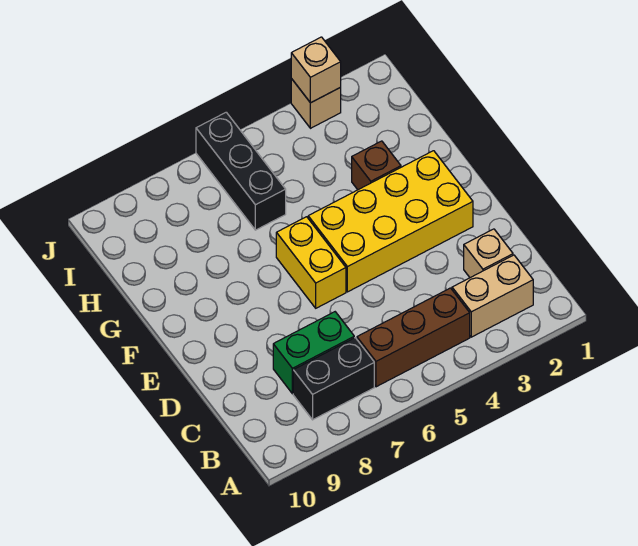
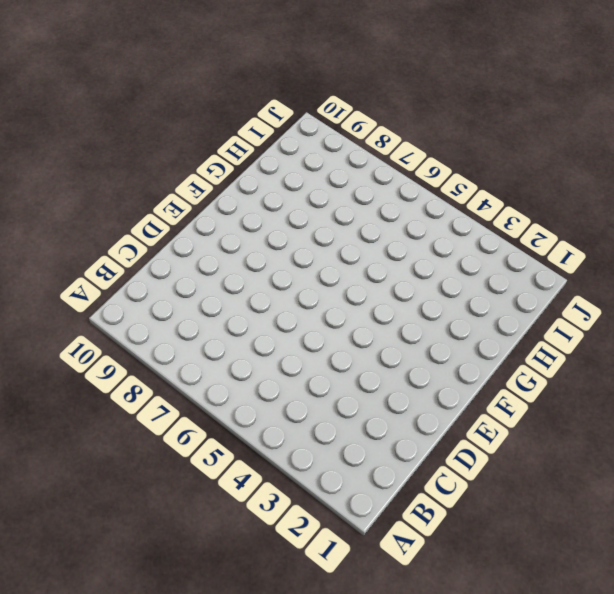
none -> tan 1x2 brick [452,255,533,337]
none -> brown 1x3 brick [357,288,470,387]

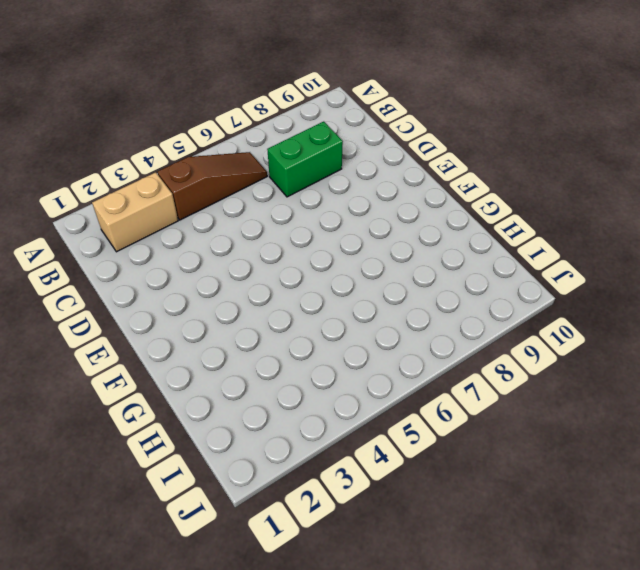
brown 1x3 slope [158,152,267,220] -> brown 1x3 brick [357,288,470,387]
none -> black 1x2 brick [293,338,374,420]
none -> tan 1x1 brick [464,229,513,278]

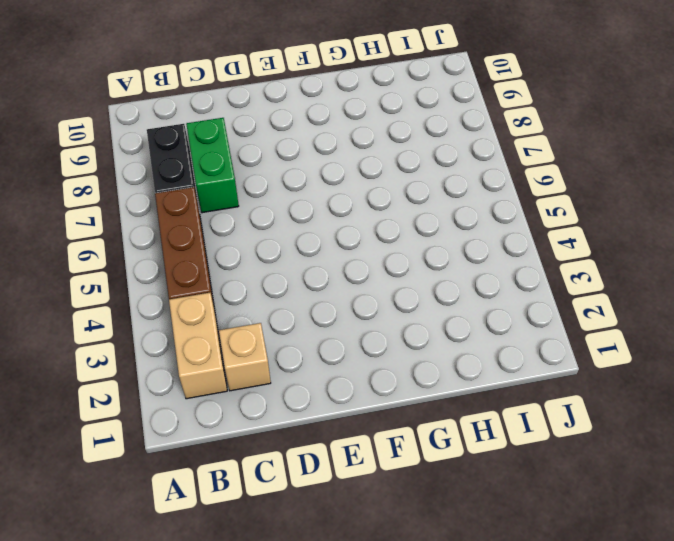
none -> yellow 2x4 brick [308,151,473,292]
none -> yellow 1x2 brick [276,217,346,308]

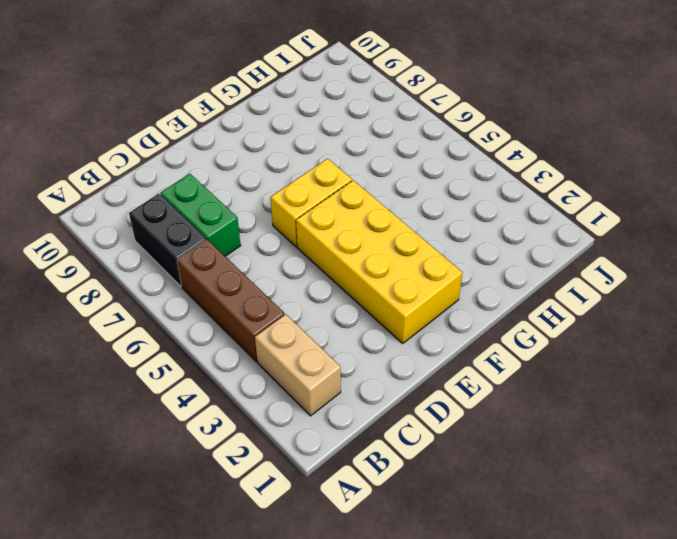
none -> tan 1x1 brick [464,229,513,278]
none -> brown 1x1 brick [352,141,401,190]

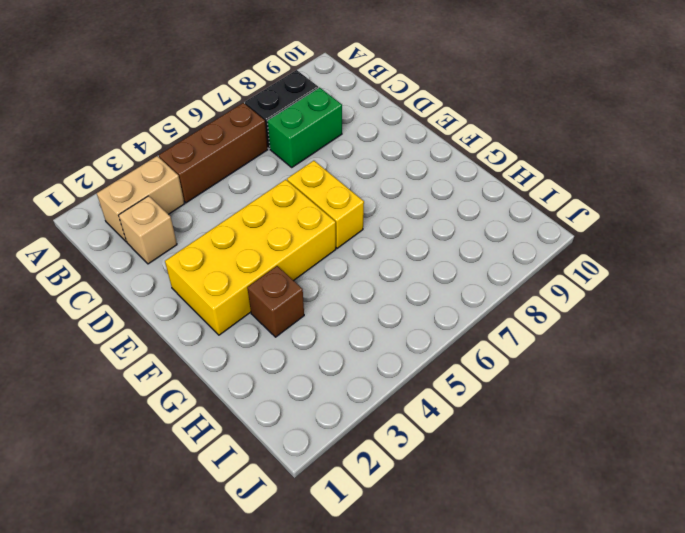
none -> black 1x3 brick [196,112,286,230]
none -> tan 1x1 brick [291,79,341,128]

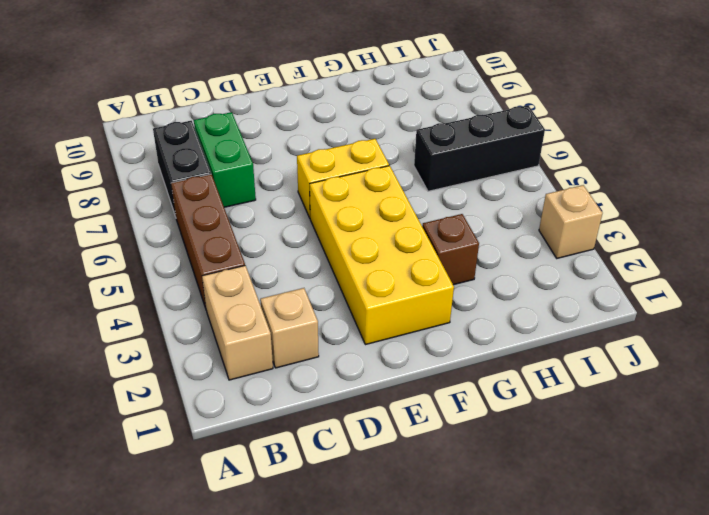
none -> tan 1x1 brick [291,37,341,103]

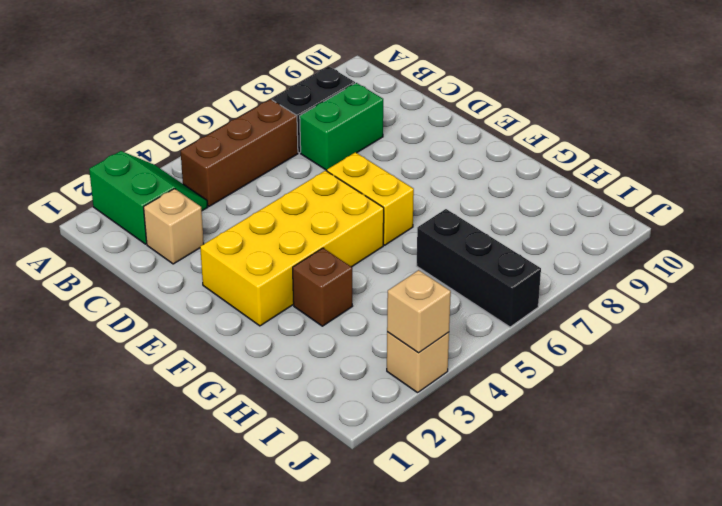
green 2x2 slope [89,151,208,244] -> tan 1x2 brick [452,255,533,337]

